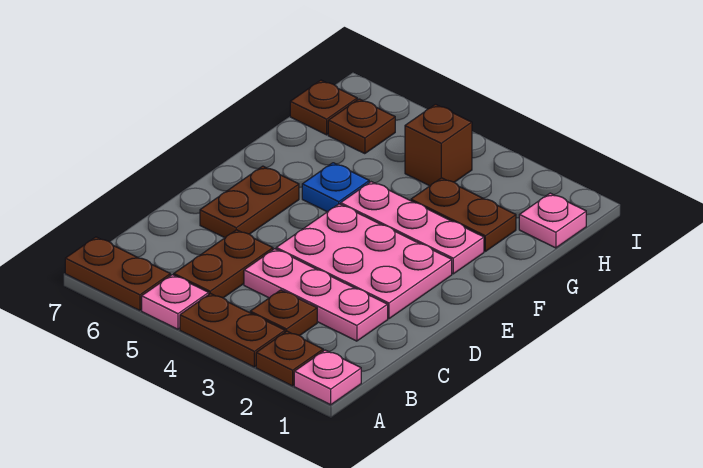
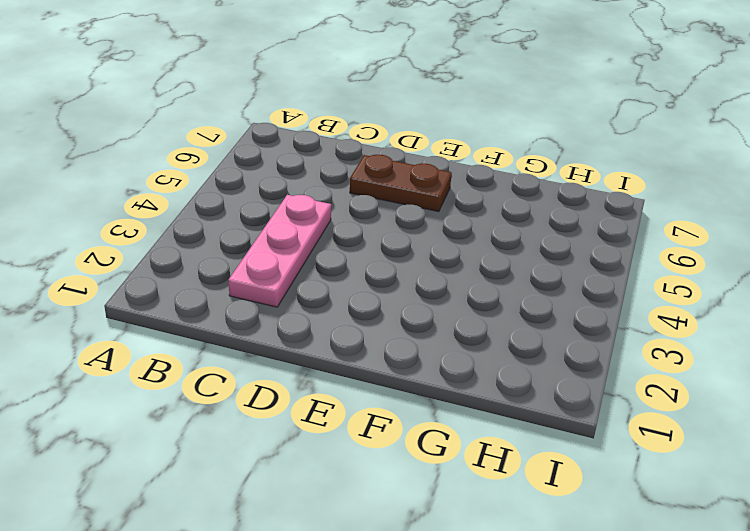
none -> pink 1x1 plate [294,350,361,405]
none -> brown 1x1 plate [256,331,323,386]
none -> brown 1x2 plate [180,293,285,367]

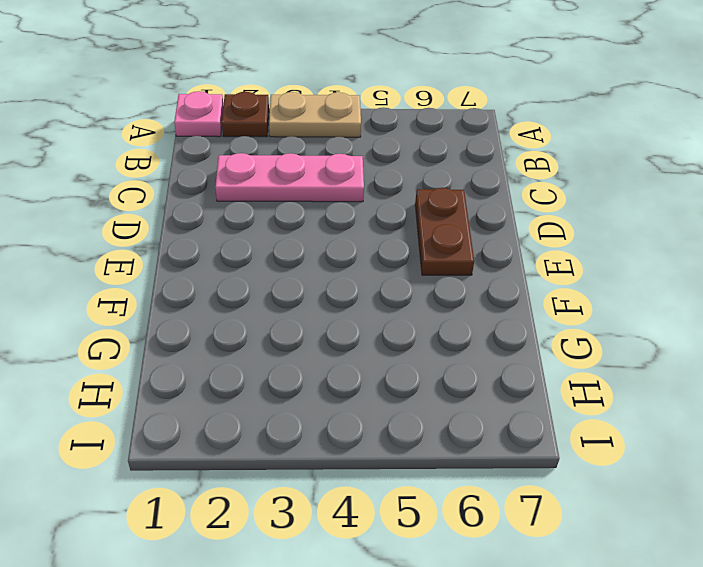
tan 1x2 plate [269,92,361,137] -> brown 1x2 plate [180,293,285,367]
none -> pink 1x1 plate [142,275,209,329]
none -> brown 1x2 plate [65,237,170,310]
none -> brown 1x1 plate [250,290,317,336]

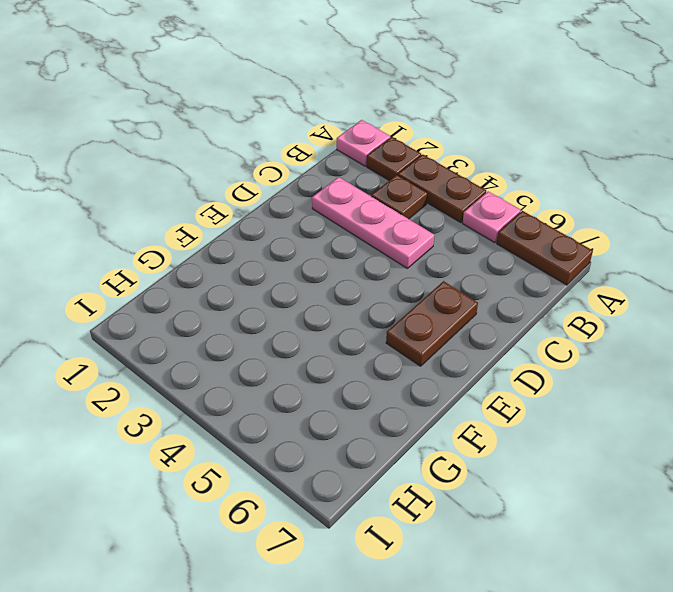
none -> brown 1x2 plate [174,230,273,298]
none -> pink 2x3 plate [276,204,452,319]
none -> pink 1x3 plate [341,182,484,274]

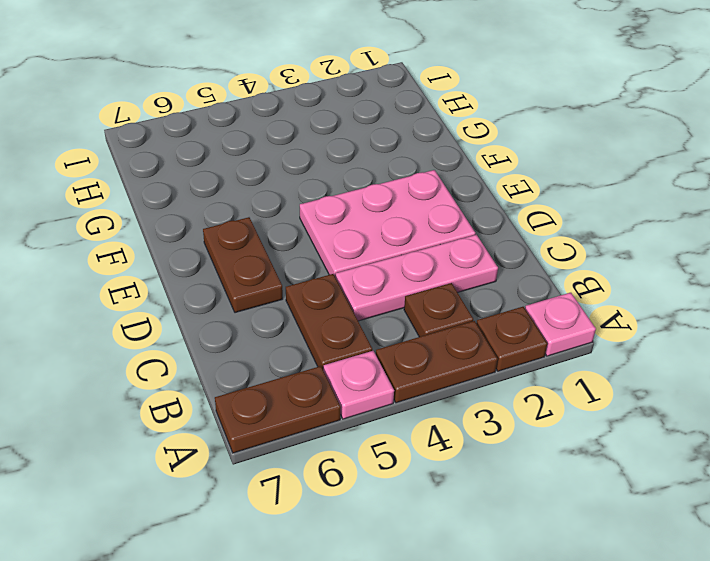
none -> pink 1x3 plate [341,182,484,274]
none -> blue 1x1 plate [302,163,369,212]
none -> brown 1x2 plate [411,178,516,251]

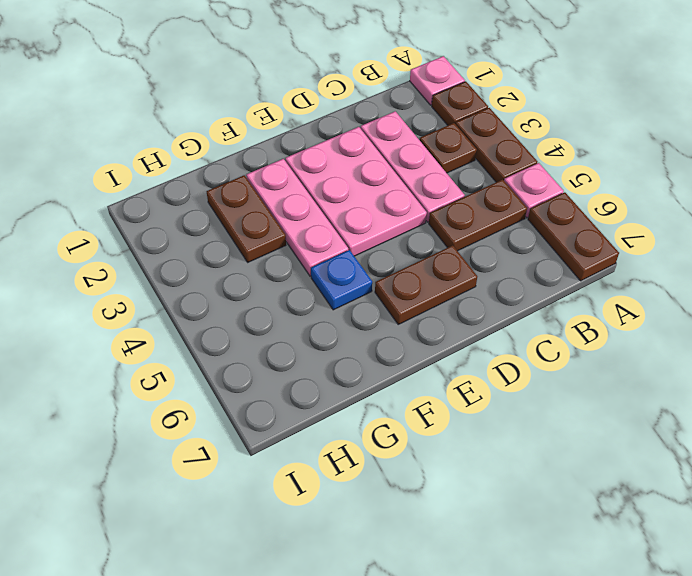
none -> pink 1x1 plate [519,193,586,248]
none -> brown 1x1 brick [405,104,472,186]
none -> brown 1x1 plate [328,99,395,154]

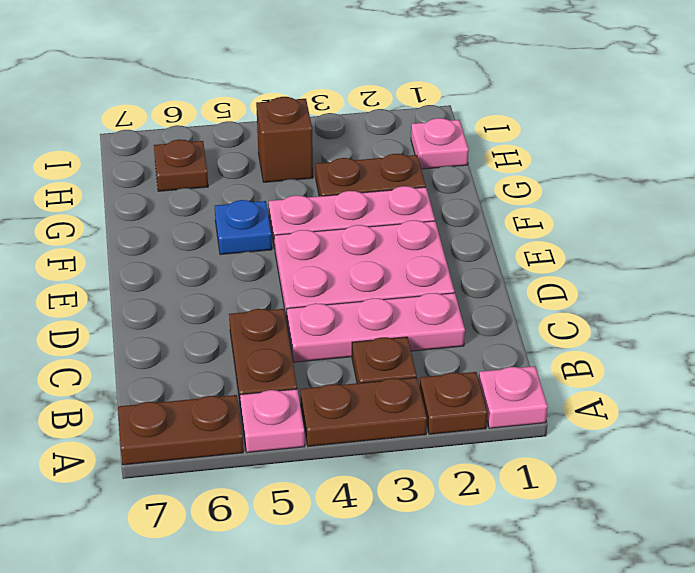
none -> brown 1x2 plate [200,166,299,238]
none -> brown 1x1 plate [290,80,357,135]

